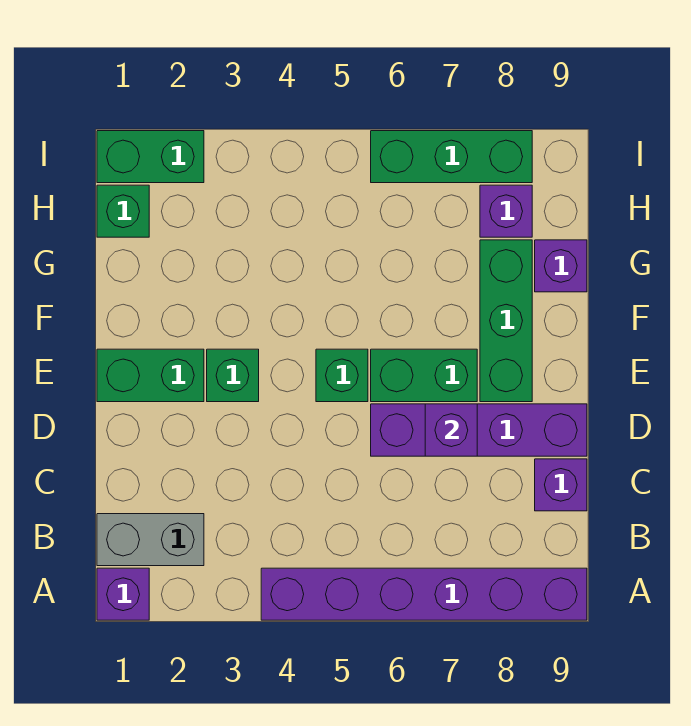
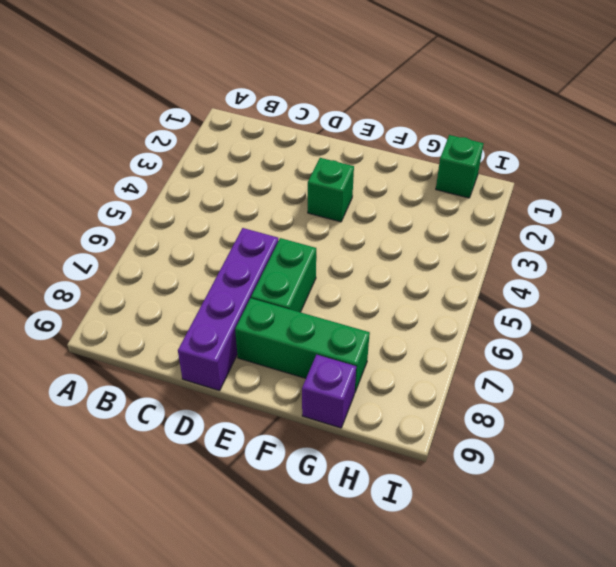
none -> purple 1x1 brick [97,568,149,620]
none -> purple 1x6 brick [261,568,587,620]
none -> grey 1x2 brick [97,514,204,566]

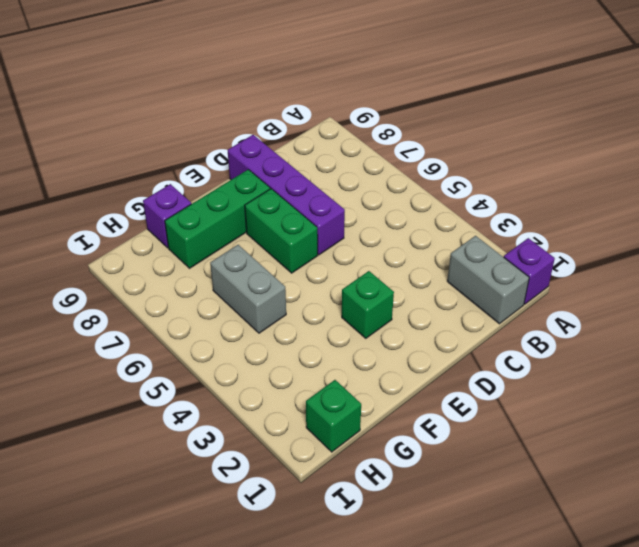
grey 1x2 brick [210,245,286,333] -> none
none -> purple 1x6 brick [261,568,587,620]
none -> purple 1x1 brick [535,459,587,511]
none -> green 1x2 brick [97,349,204,402]

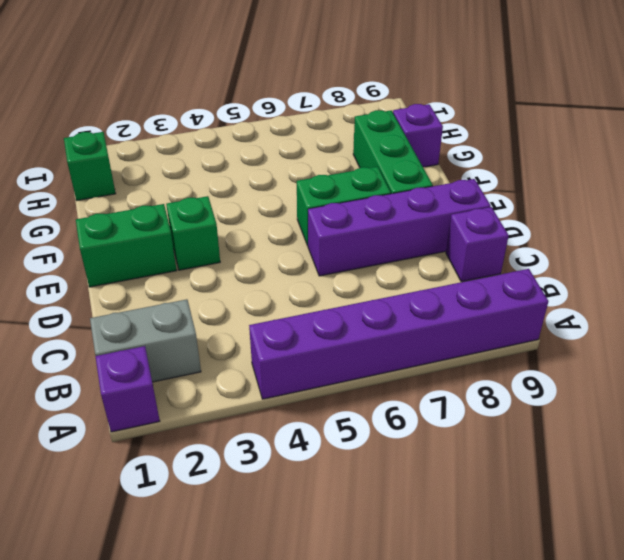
none -> green 1x1 brick [316,349,368,402]
none -> purple 1x1 brick [480,185,532,237]
none -> green 1x2 brick [97,131,204,183]

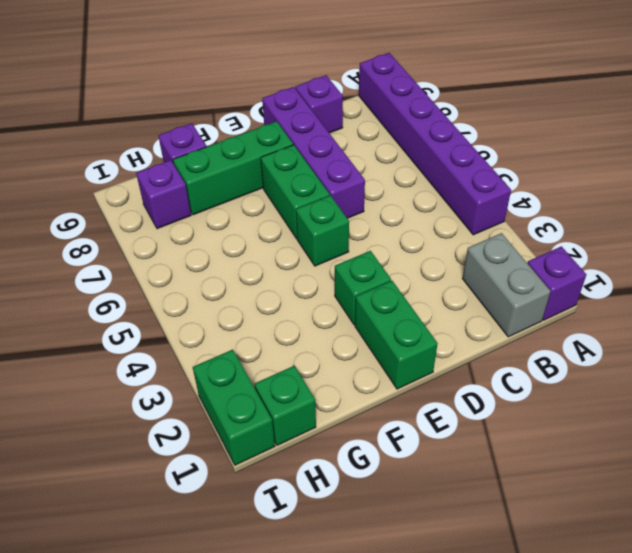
none -> green 1x3 brick [371,131,532,183]
none -> purple 1x1 brick [425,404,477,456]

